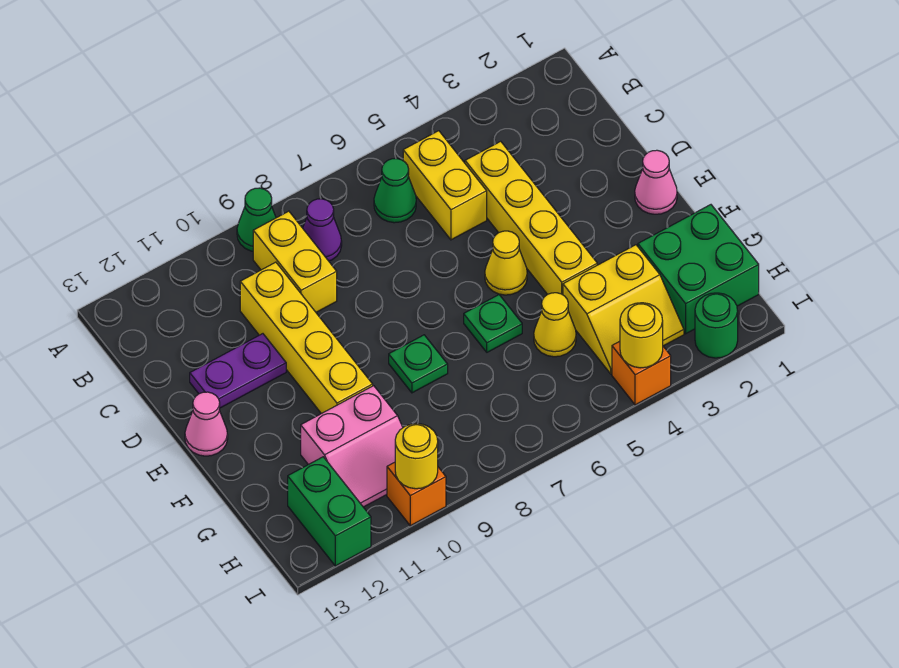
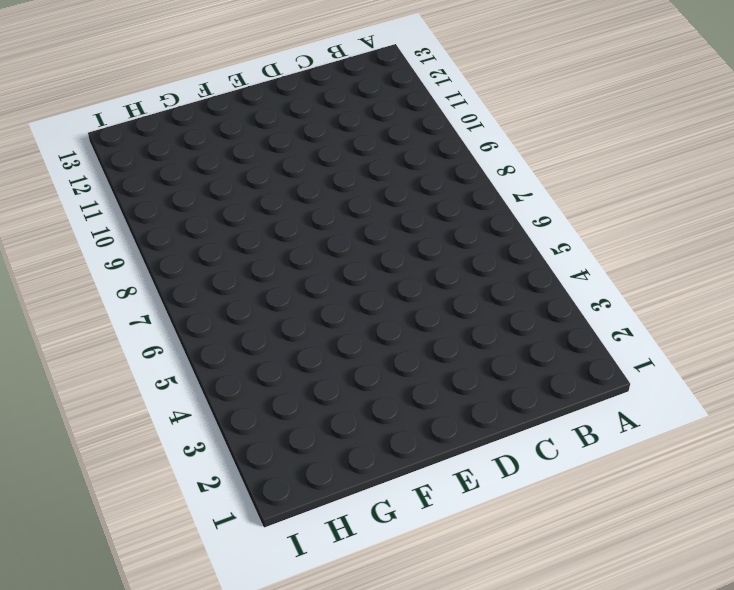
none -> green 1x1 cone [237,188,276,251]
none -> yellow 1x2 brick [403,131,487,240]
none -> green 1x1 cone [374,159,416,223]

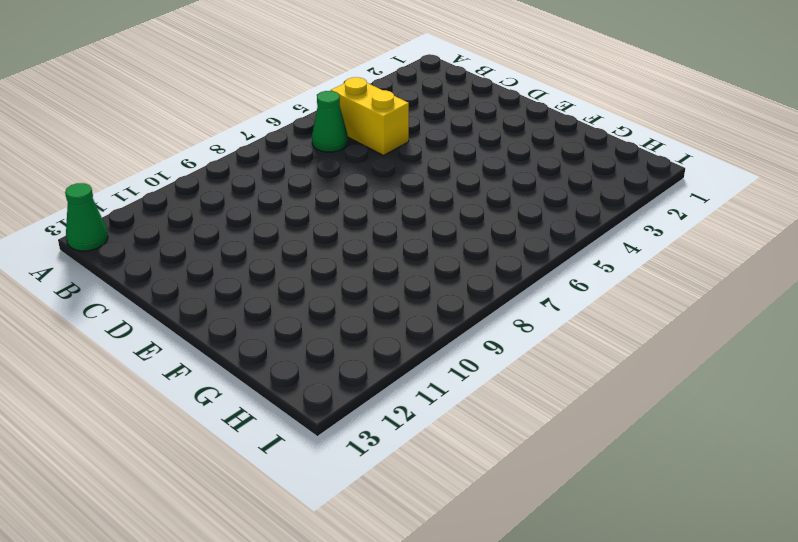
green 1x1 cone [65,183,108,251] -> green 1x1 cone moved to [237,188,276,251]
none -> purple 1x1 cone [303,199,342,261]
none -> yellow 1x2 brick [253,211,337,312]
none -> yellow 1x4 brick [465,141,597,295]

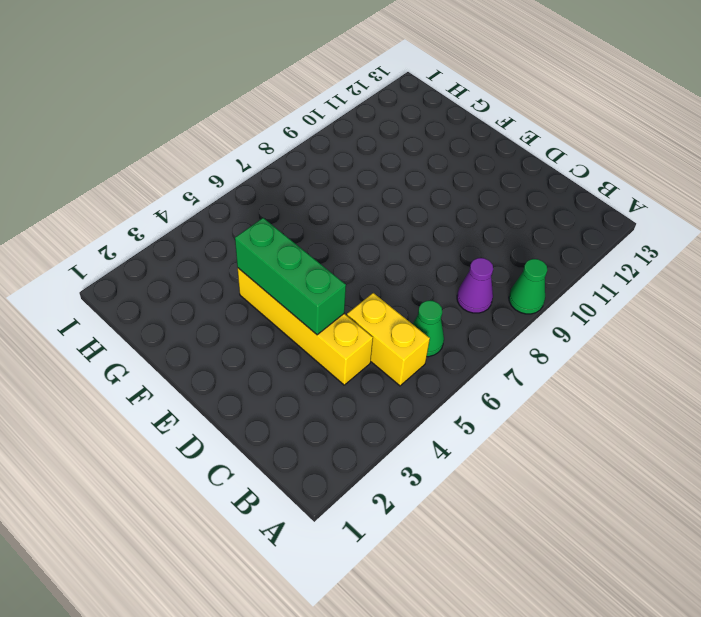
green 1x3 brick [235,218,346,335] -> none
none -> yellow 1x2 brick [253,211,337,312]
none -> yellow 1x4 brick [240,262,373,414]
none -> purple 1x2 plate [190,334,286,408]

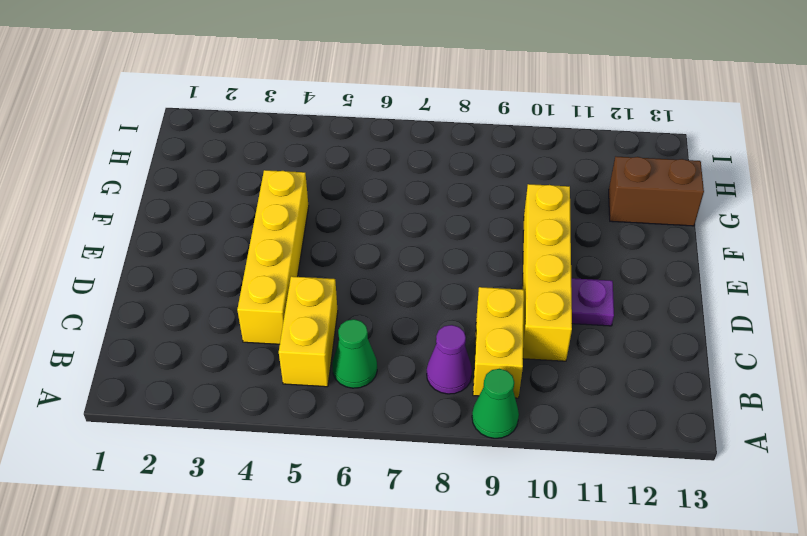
purple 1x1 plate [571,278,614,326] -> purple 1x2 plate [190,334,286,408]
brown 1x2 brick [609,156,704,226] -> none
none -> pink 1x1 cone [635,150,677,214]
none -> yellow 1x1 cone [485,231,527,295]
none -> pink 1x1 cone [185,392,228,456]

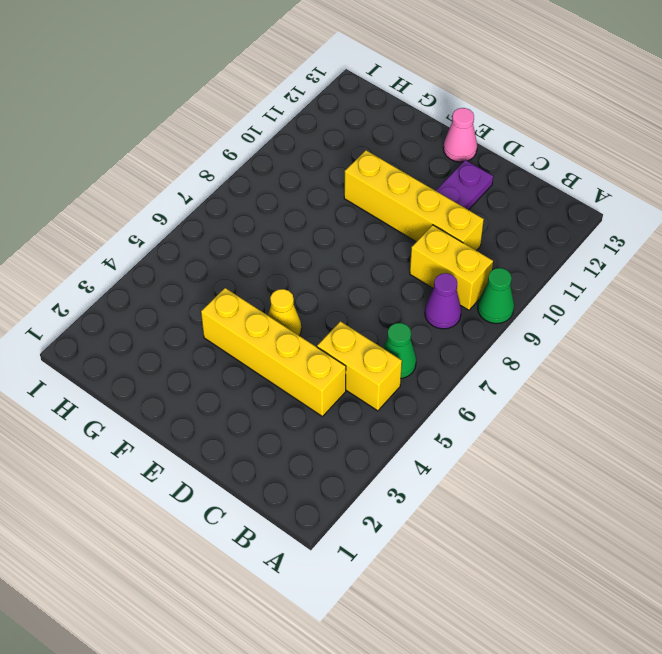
none -> pink 1x1 cone [635,150,677,214]
none -> green 1x1 plate [464,295,522,352]
none -> green 1x1 plate [389,335,448,393]

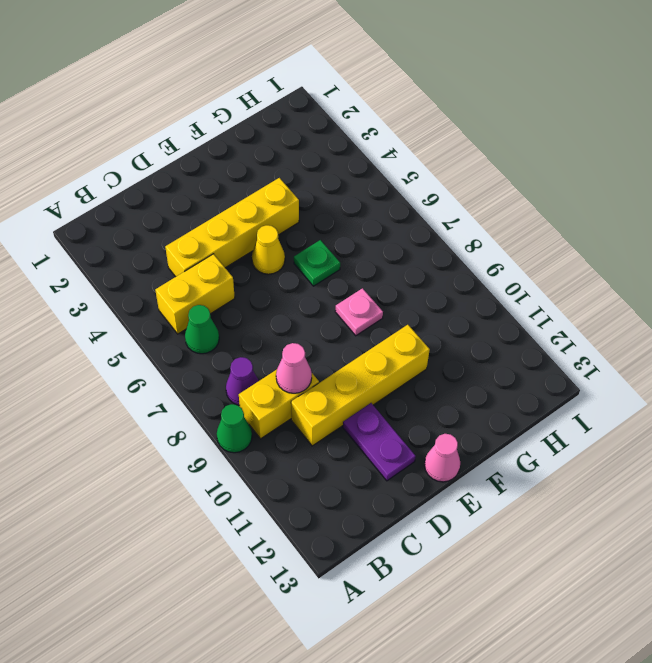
pink 1x1 cone [276,343,312,393] -> pink 1x1 cone moved to [635,150,677,214]
pink 1x1 plate [335,288,383,336] -> green 1x1 plate [389,335,448,393]
none -> green 2x2 brick [638,205,759,334]
none -> yellow 2x2 slope [563,245,684,374]
none -> yellow 1x1 cone [534,293,576,357]

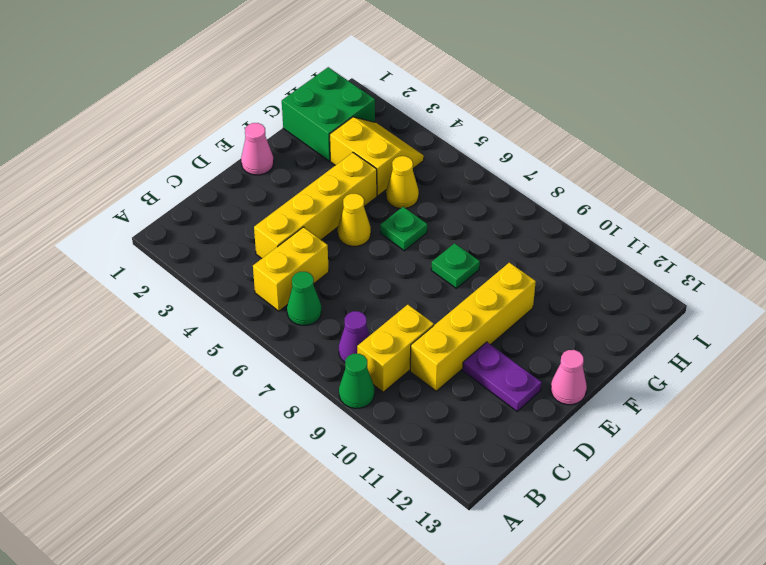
none -> pink 2x2 slope [301,386,403,507]
none -> green 1x2 brick [288,457,371,566]
none -> green 1x1 round brick [695,293,738,358]

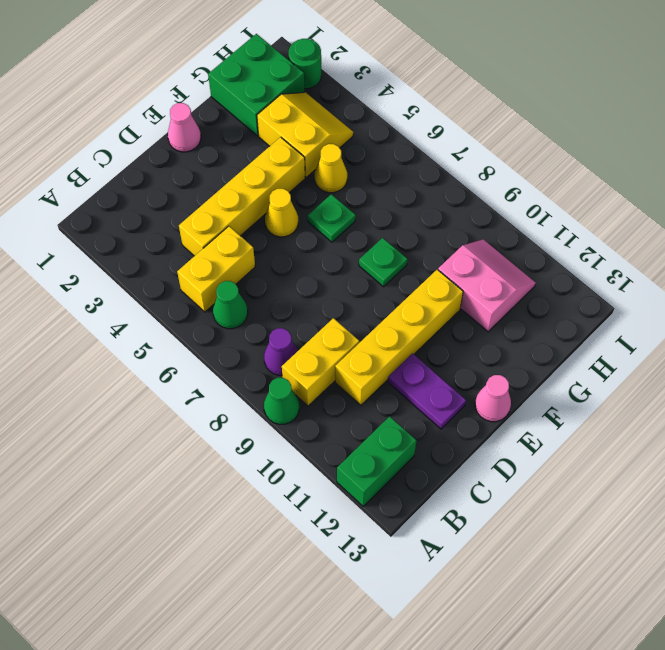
green 1x2 brick [337,416,416,506] -> green 1x2 brick moved to [288,457,371,566]
none -> orange 1x1 brick [612,341,671,405]
none -> orange 1x1 brick [387,462,446,526]
none -> yellow 1x1 round brick [620,303,663,368]

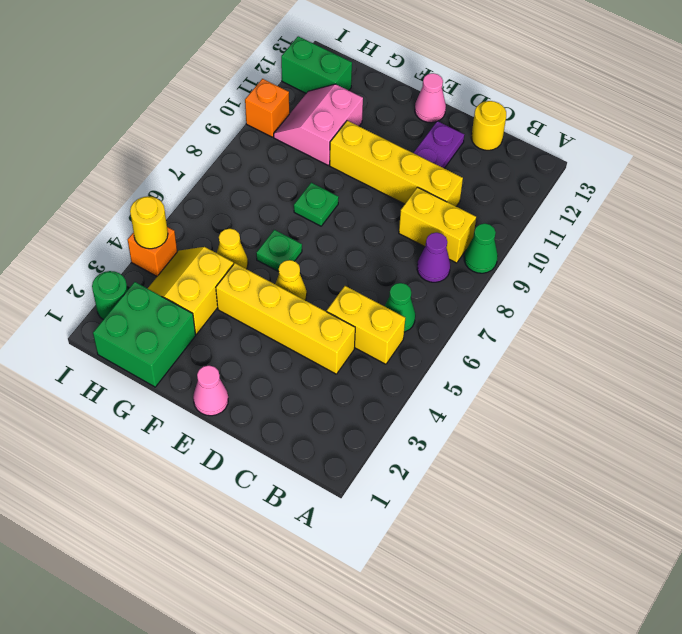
yellow 1x1 round brick [471,101,506,150] -> yellow 1x1 round brick moved to [395,424,438,489]

